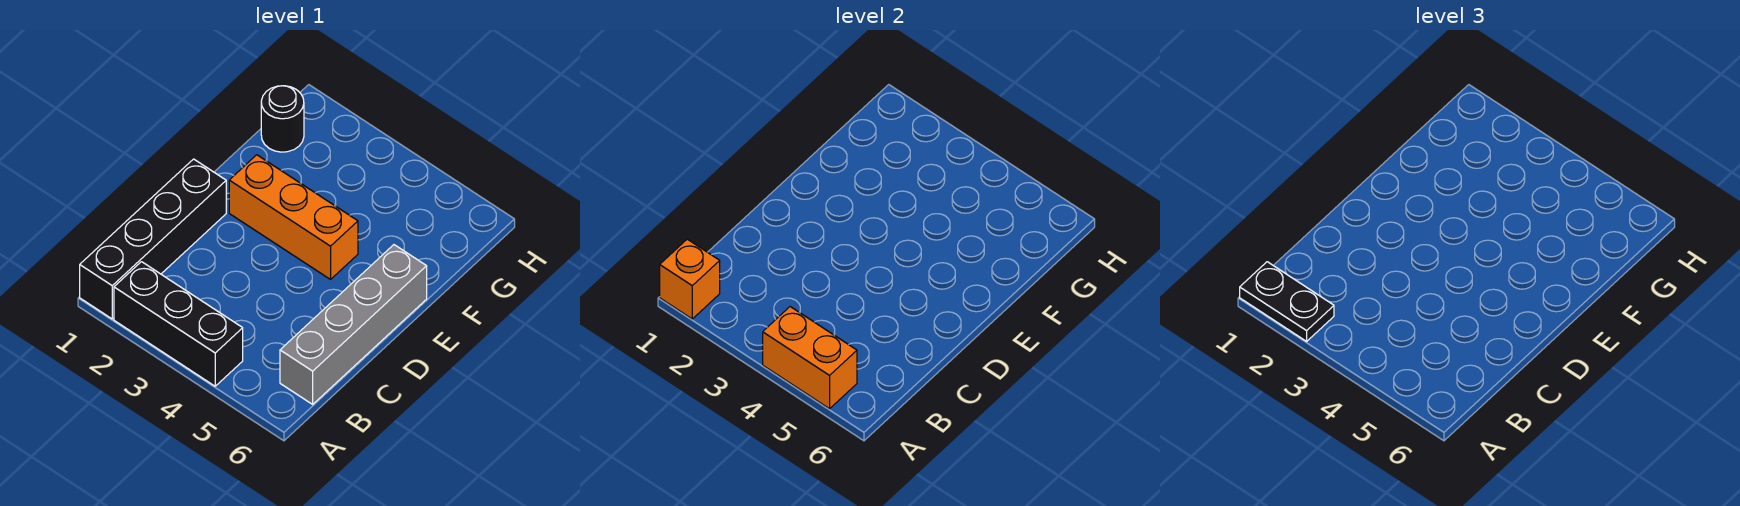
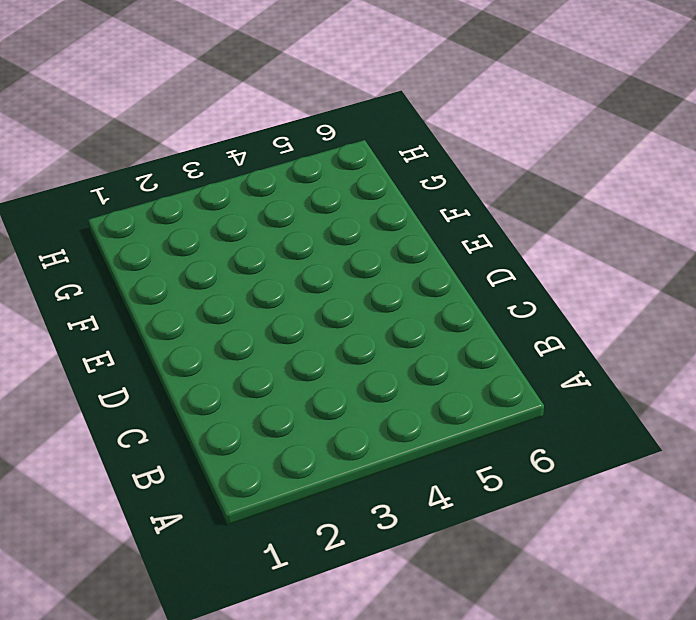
none -> black 1x4 brick [80,159,226,319]
none -> black 1x3 brick [114,262,243,386]

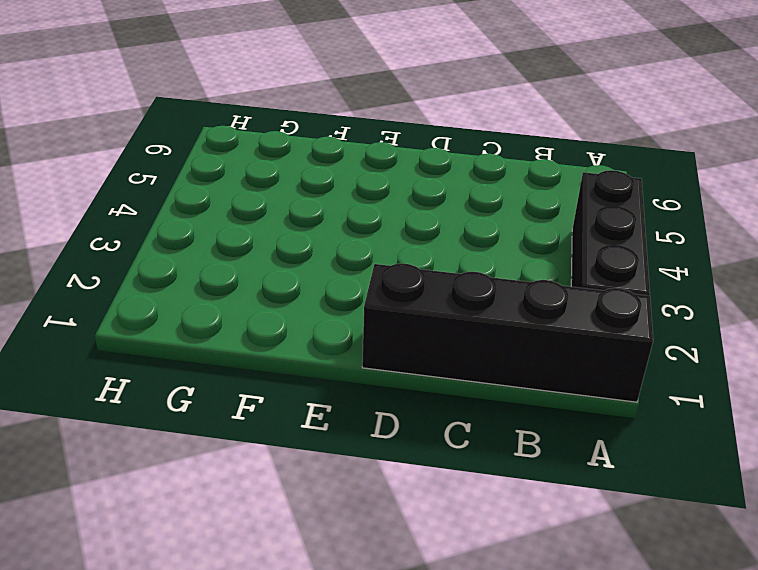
none -> grey 1x4 brick [280,245,427,404]
none -> orange 1x3 brick [229,155,358,279]

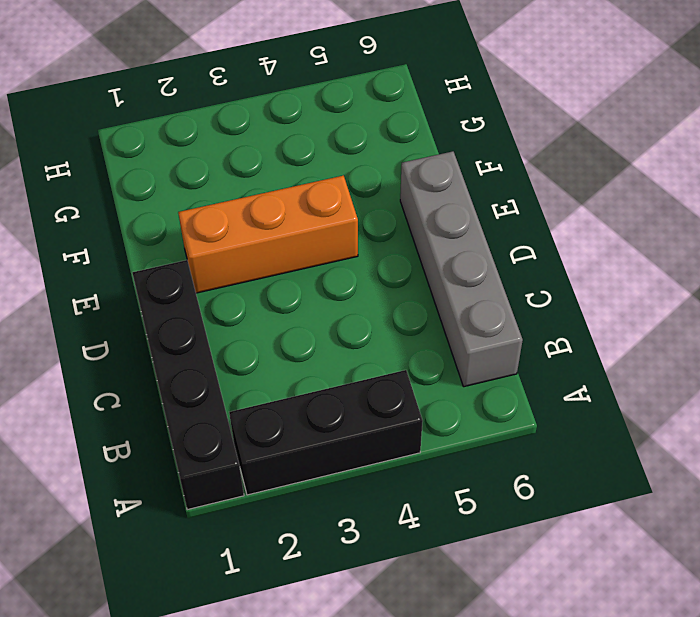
none -> black 1x1 round brick [261,86,304,152]
none -> orange 1x1 brick [660,239,720,319]

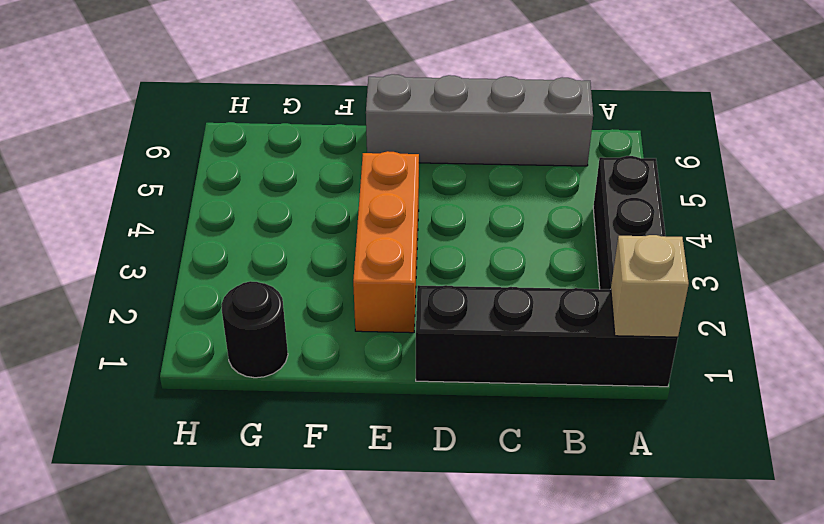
tan 1x1 brick [611,235,689,337] -> orange 1x1 brick [660,239,720,319]
none -> orange 1x2 brick [763,307,857,409]
none -> black 1x2 plate [1240,262,1334,341]

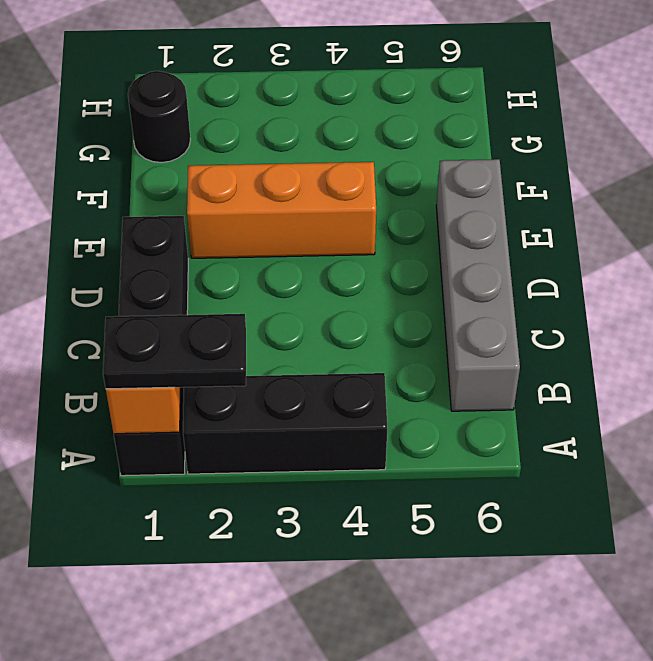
none -> orange 1x2 brick [763,307,857,409]

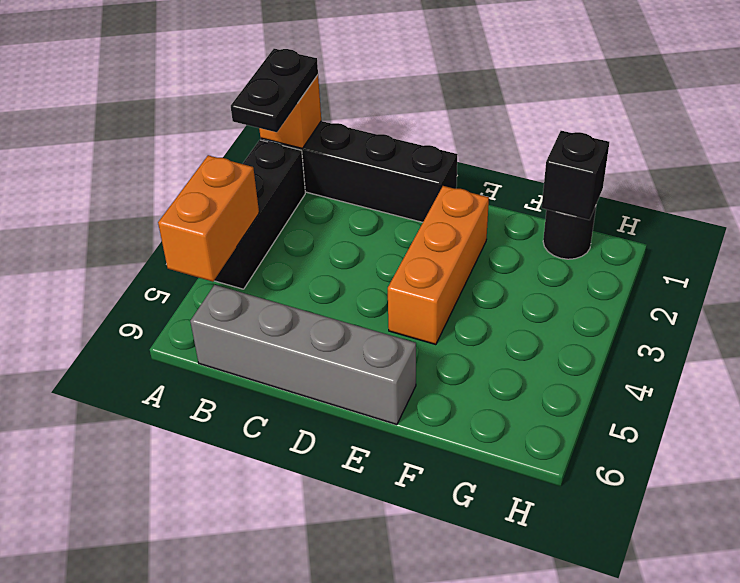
black 1x1 brick [542,131,609,220] -> none

